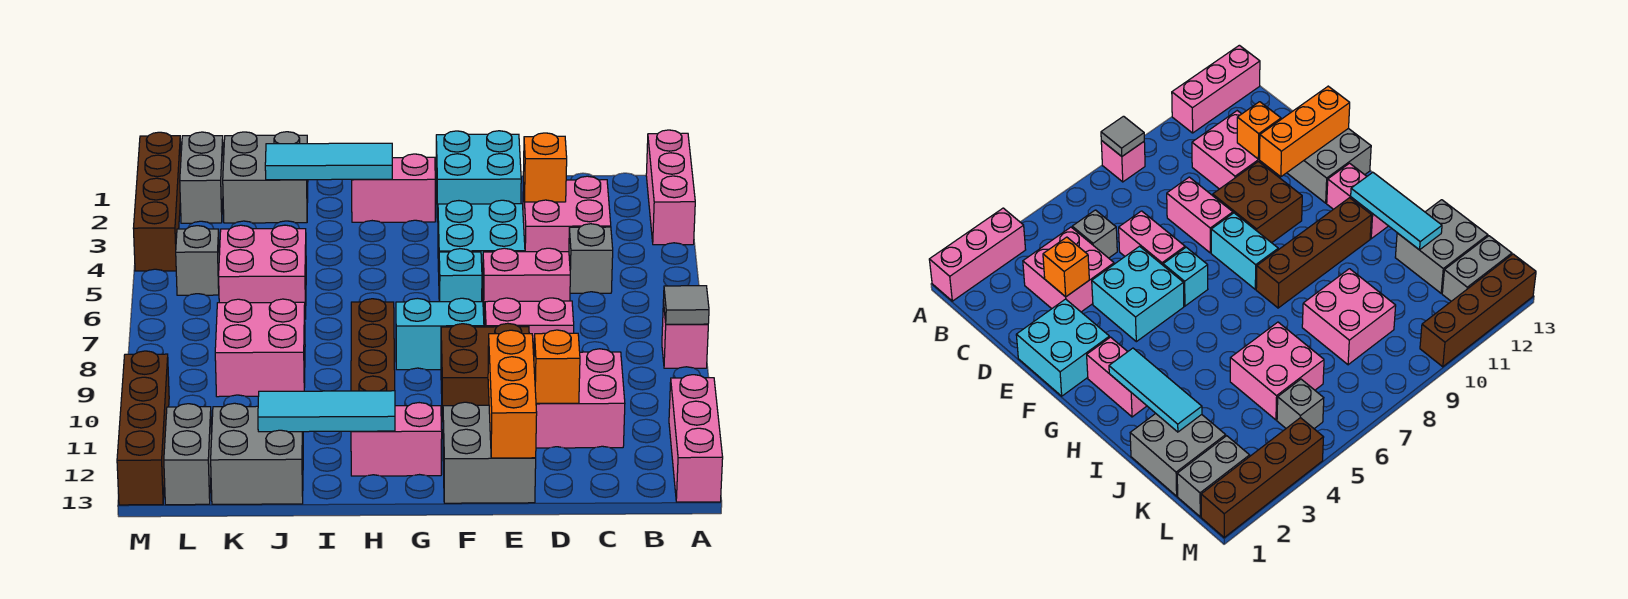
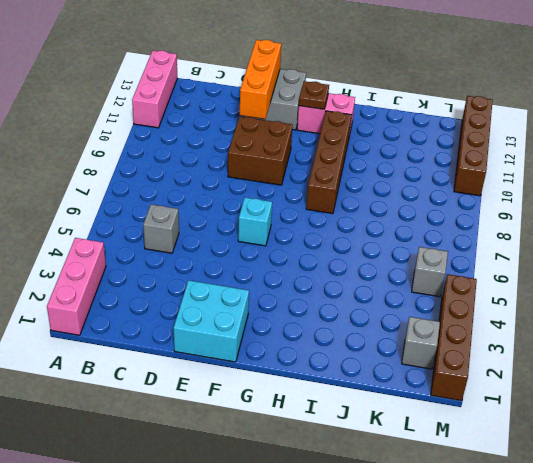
brown 1x1 plate [299,81,329,109] -> none
grey 1x1 brick [402,317,440,369] -> grey 1x2 brick [180,132,223,223]
none -> pink 1x1 brick [662,302,708,368]
none -> pink 2x2 brick [523,176,611,252]
none -> pink 2x2 brick [533,349,625,448]
none -> pink 1x2 brick [483,248,570,319]

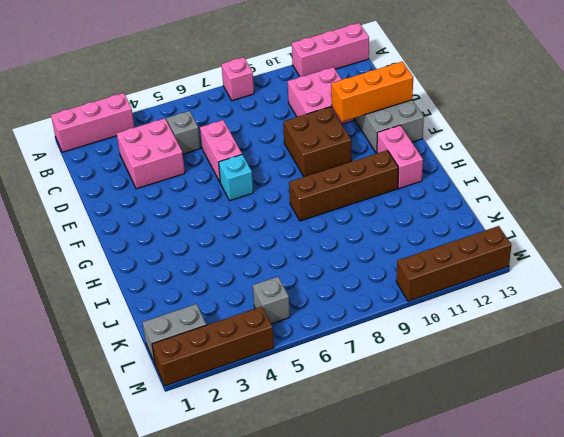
none -> pink 1x2 brick [485,298,574,352]
none -> cyan 2x2 brick [436,131,521,222]
none -> cyan 2x2 brick [438,200,525,294]
none -> cyan 1x2 brick [396,298,484,370]

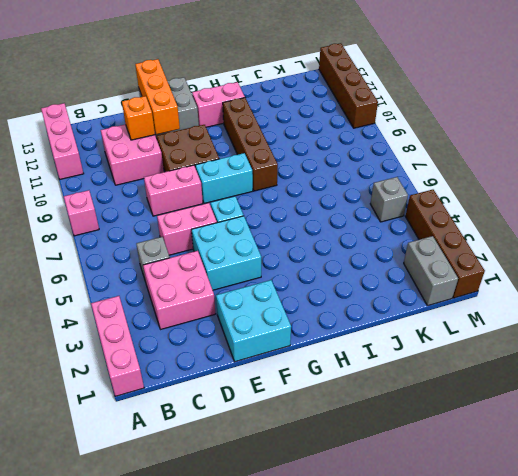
none -> pink 1x2 brick [352,154,435,222]
none -> grey 2x2 brick [223,132,308,223]
none -> pink 2x2 brick [219,225,306,319]
none -> pink 2x2 brick [215,299,305,397]

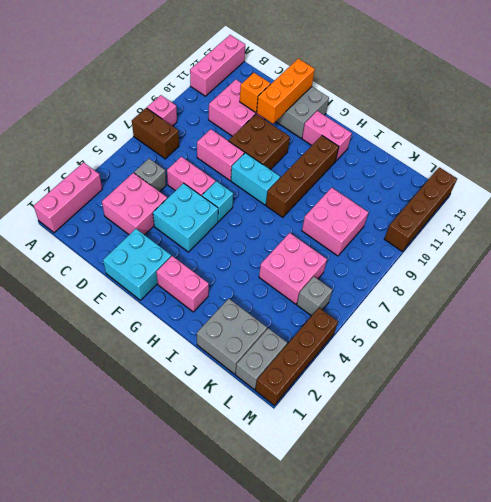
brown 1x2 brick [132,108,179,159] -> none
none -> grey 2x2 brick [211,403,303,504]
none -> grey 1x2 brick [164,404,212,505]
none -> grey 1x1 tile [663,286,709,324]
none -> orange 1x1 brick [523,133,567,202]

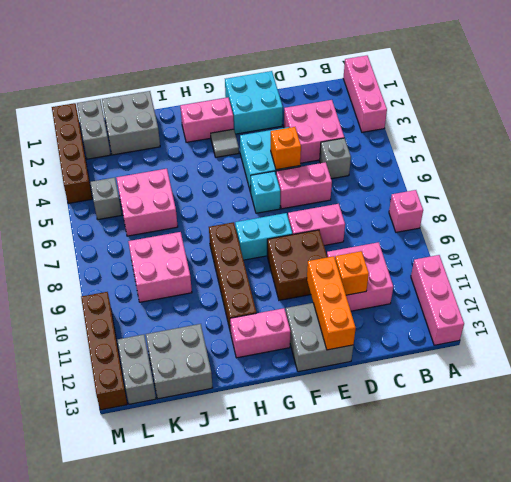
orange 1x1 brick [271,127,301,170] -> orange 1x1 brick moved to [523,133,567,202]
grey 1x1 tile [211,129,239,157] -> grey 1x1 tile moved to [663,286,709,324]
none -> cyan 1x3 tile [265,143,392,180]
none -> cyan 1x3 tile [258,391,395,432]

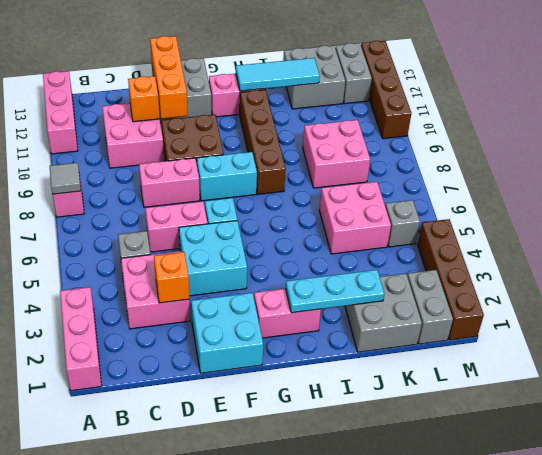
cyan 1x3 plate [285,270,384,313] -> cyan 1x3 tile [265,143,392,180]

